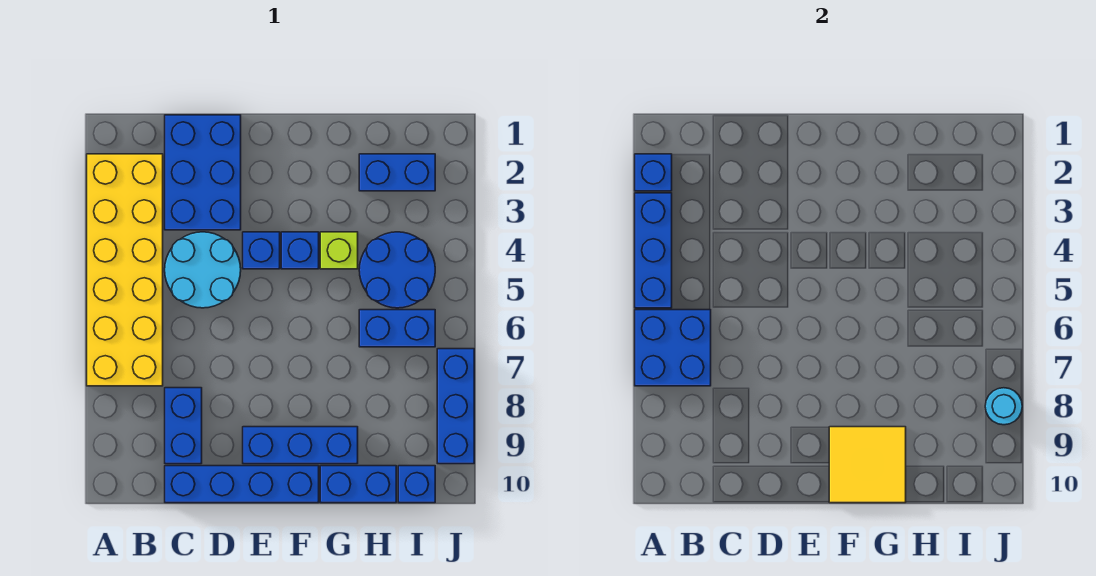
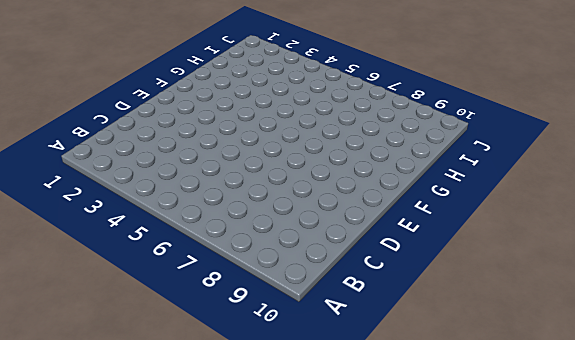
none -> yellow 2x6 brick [87,154,163,386]
none -> blue 2x3 brick [165,115,241,230]
none -> cyan 2x2 round brick [165,232,241,308]

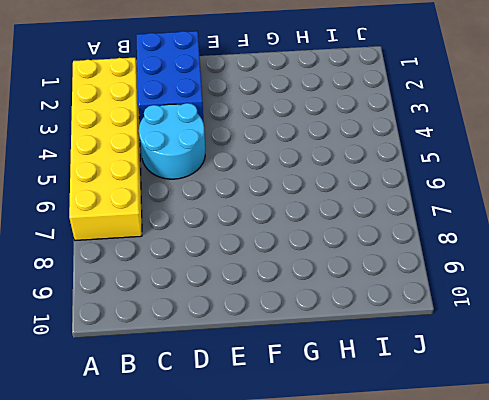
none -> blue 1x2 brick [165,388,202,464]
none -> blue 1x4 brick [165,466,319,503]
none -> blue 1x1 brick [243,232,280,269]

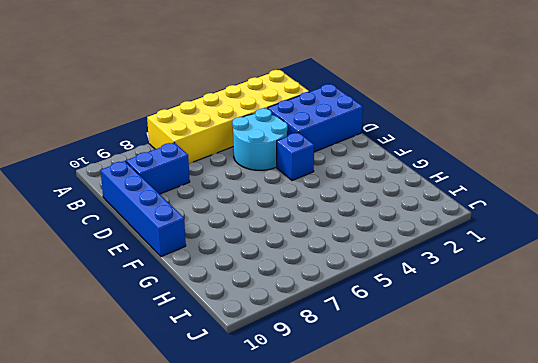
none -> blue 1x3 brick [243,427,358,464]
none -> blue 1x1 brick [281,232,319,269]
none -> lime 1x1 brick [320,232,358,269]

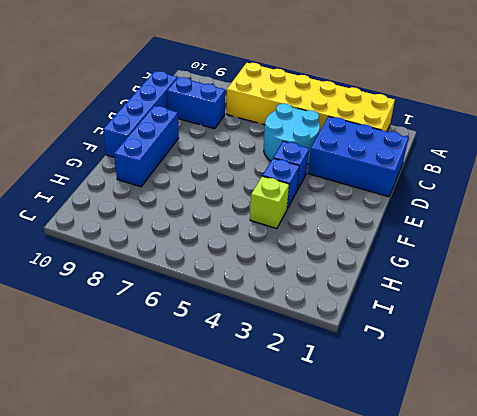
none -> blue 1x2 brick [320,466,396,503]
none -> blue 1x2 brick [359,154,435,191]
none -> blue 2x2 round brick [359,232,435,308]

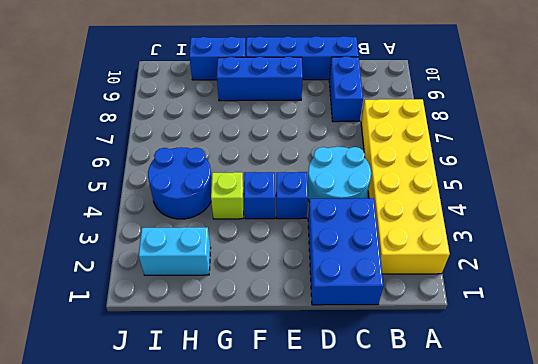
cyan 1x2 brick [139,227,211,275] -> blue 1x2 brick [359,154,435,191]
none -> blue 1x2 brick [359,310,435,347]
none -> blue 1x1 brick [398,466,435,503]
none -> blue 1x3 brick [437,349,474,464]

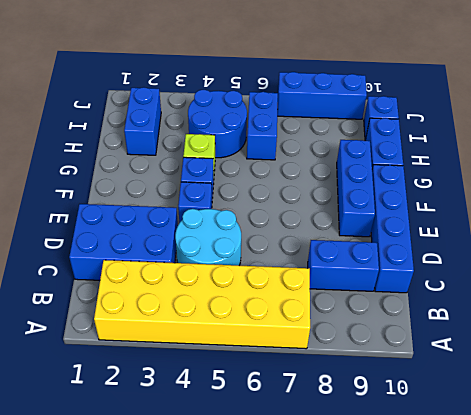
none -> blue 1x1 brick [635,154,672,191]
none -> blue 1x3 brick [635,193,672,308]
none -> blue 2x2 brick [635,310,711,386]

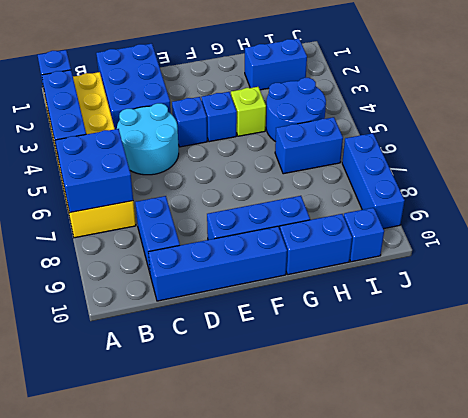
none -> yellow 2x2 tile [829,427,906,503]
none -> cyan 1x1 round brick [985,388,1022,425]

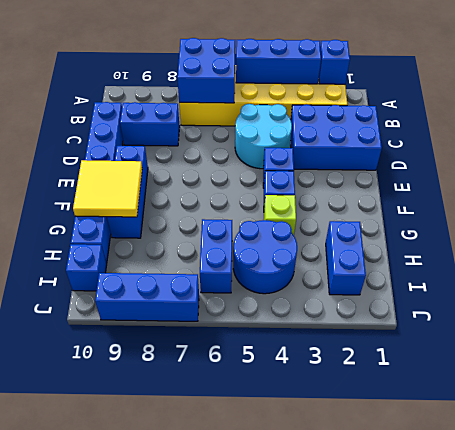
none -> cyan 1x1 round brick [985,388,1022,425]

